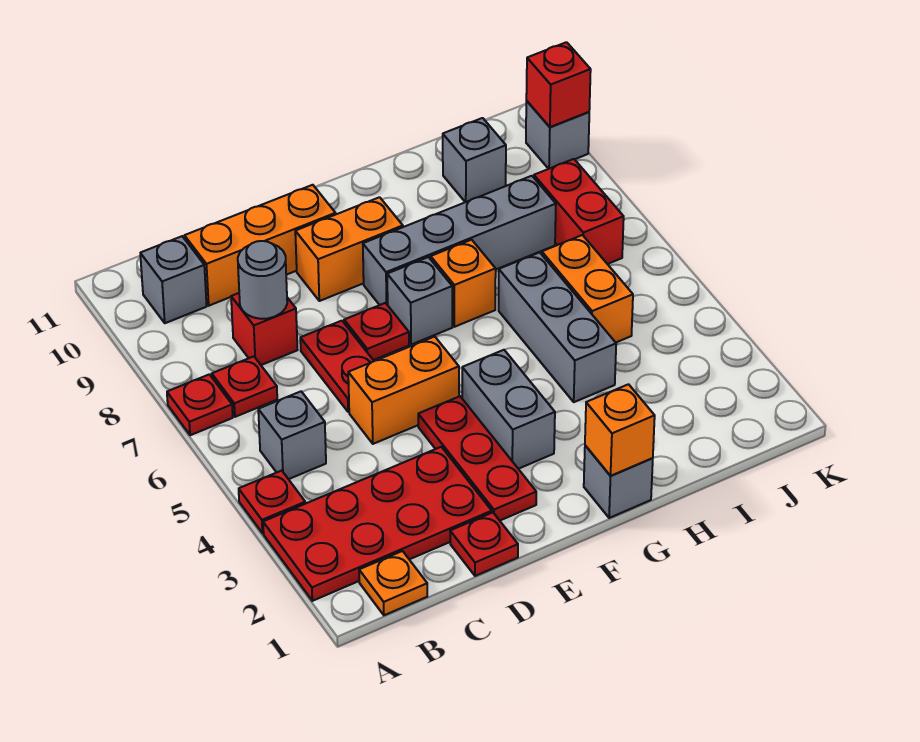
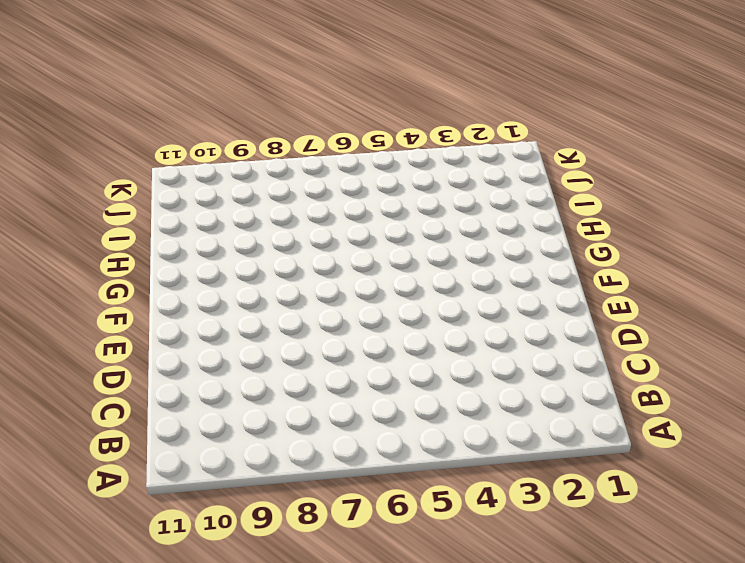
none -> red 2x4 plate [263,447,492,601]
none -> red 1x1 plate [239,471,305,533]
none -> red 1x1 plate [167,374,233,435]

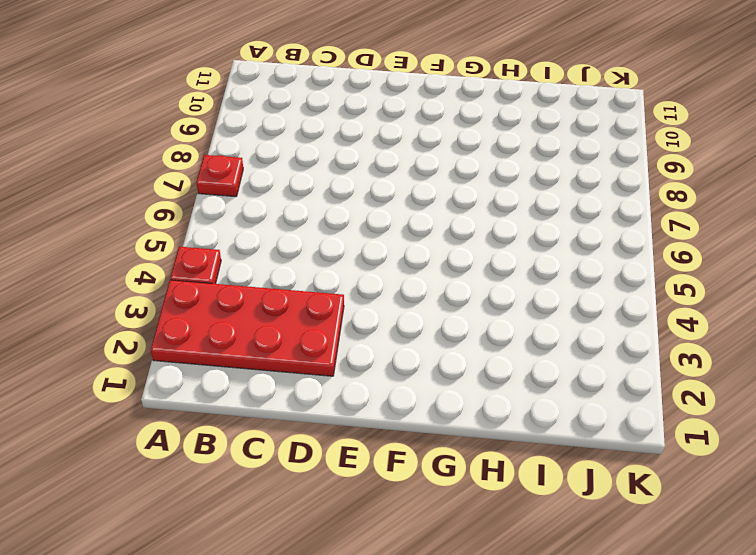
none -> orange 1x1 plate [359,551,427,615]
none -> grey 1x1 brick [258,392,326,479]
none -> red 1x1 plate [212,356,277,417]

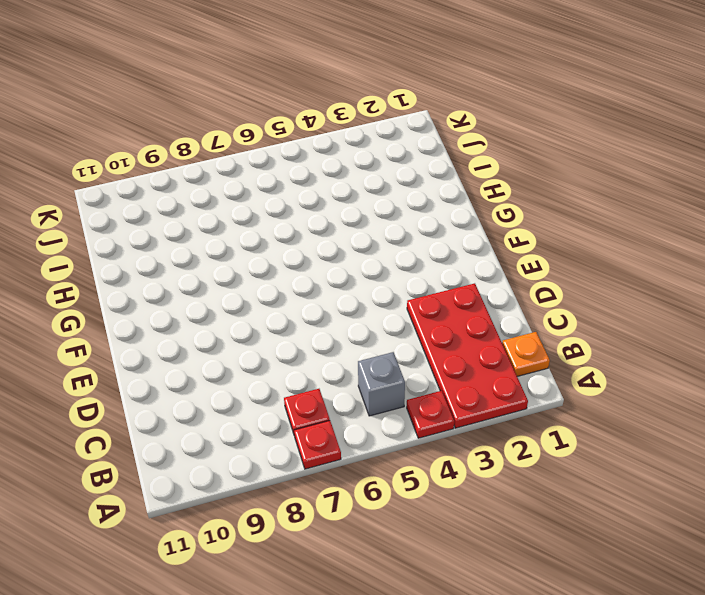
none -> grey 1x1 brick [140,236,207,323]
none -> red 1x1 brick [231,293,297,365]
none -> orange 1x3 brick [184,185,336,306]

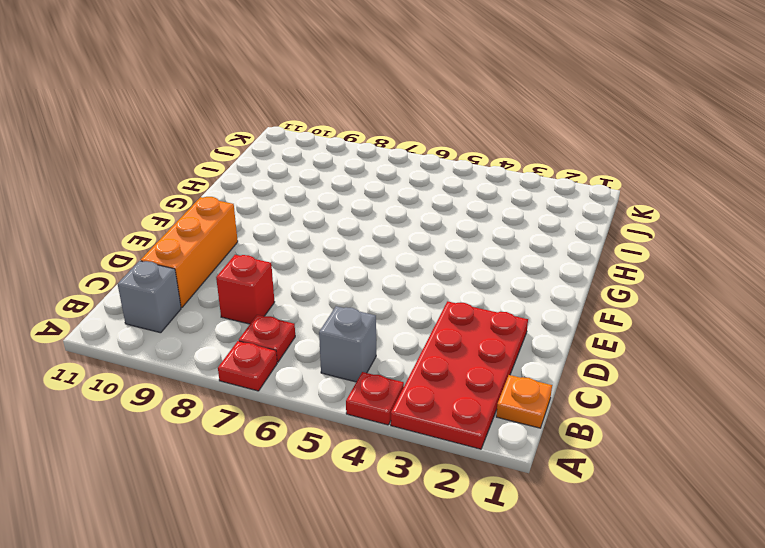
none -> red 1x1 plate [450,512,518,576]
none -> orange 1x2 brick [348,336,459,444]
none -> red 1x2 plate [300,321,374,412]

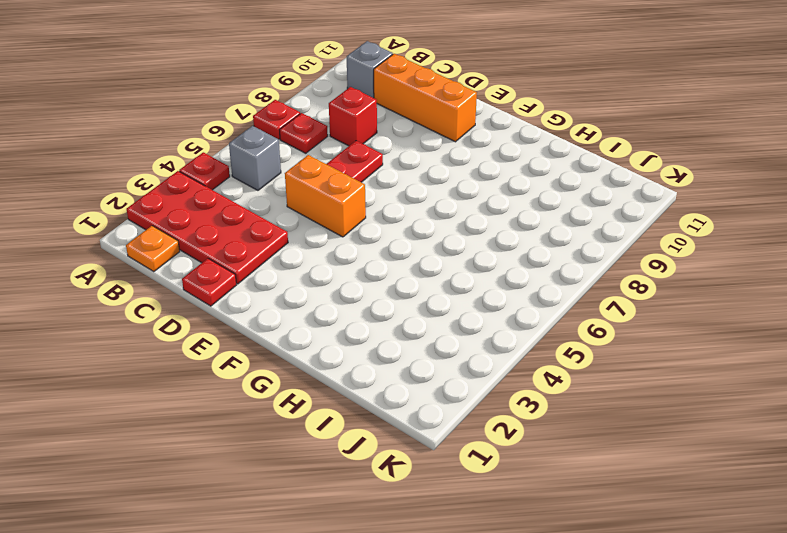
none -> red 1x3 plate [418,396,536,521]
none -> red 1x1 plate [344,303,409,360]
none -> orange 1x2 brick [295,197,403,301]

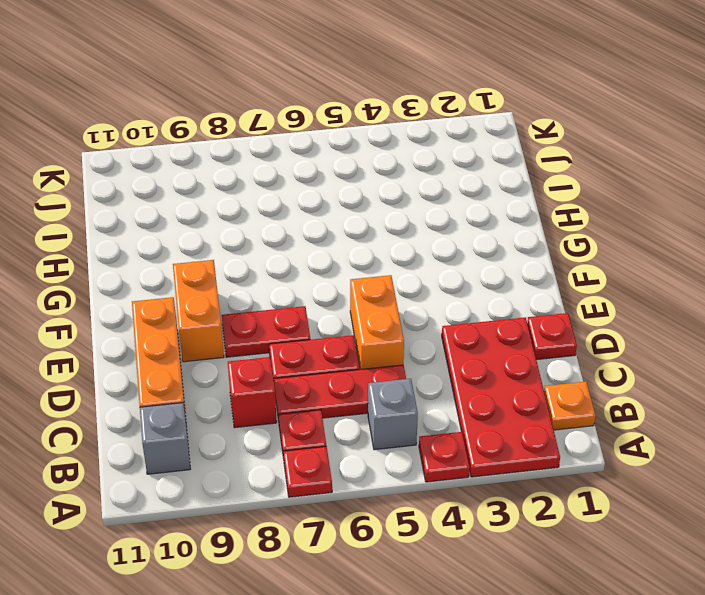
red 1x3 plate [274,365,406,420] -> red 1x3 plate moved to [418,396,536,521]
red 1x2 plate [222,306,310,357] -> red 1x1 plate [344,303,409,360]
none -> grey 1x2 brick [462,350,555,469]
none -> grey 1x1 brick [387,257,452,345]
none -> grey 1x4 brick [363,176,556,305]

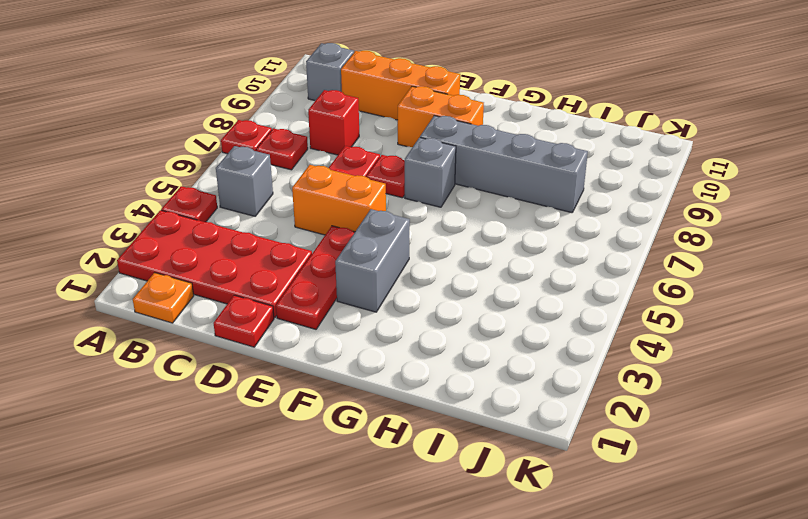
none -> grey 1x1 brick [584,445,653,518]
none -> orange 1x1 brick [431,240,496,327]
none -> grey 1x3 brick [499,252,616,402]

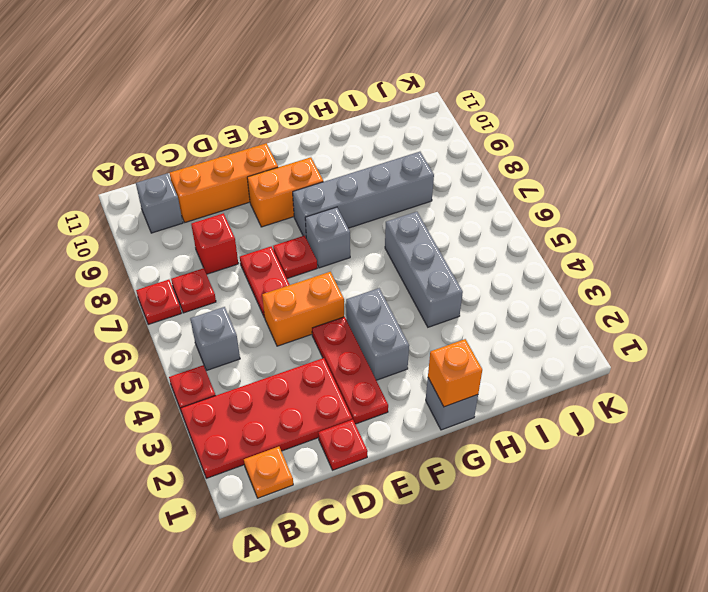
none -> orange 1x1 brick [431,240,496,327]
none -> orange 1x2 brick [542,235,633,342]
none -> grey 1x1 brick [443,118,506,202]

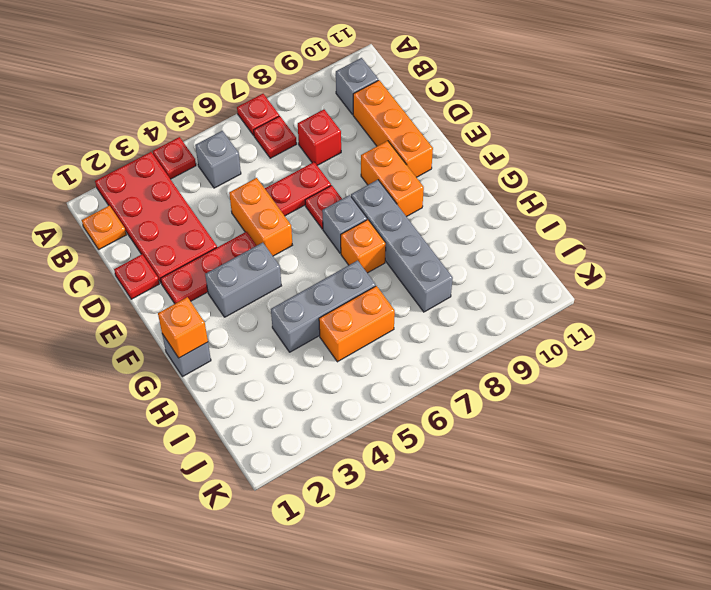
none -> grey 1x1 brick [443,118,506,202]
none -> red 1x2 brick [534,159,624,264]
none -> grey 1x1 brick [526,101,589,169]

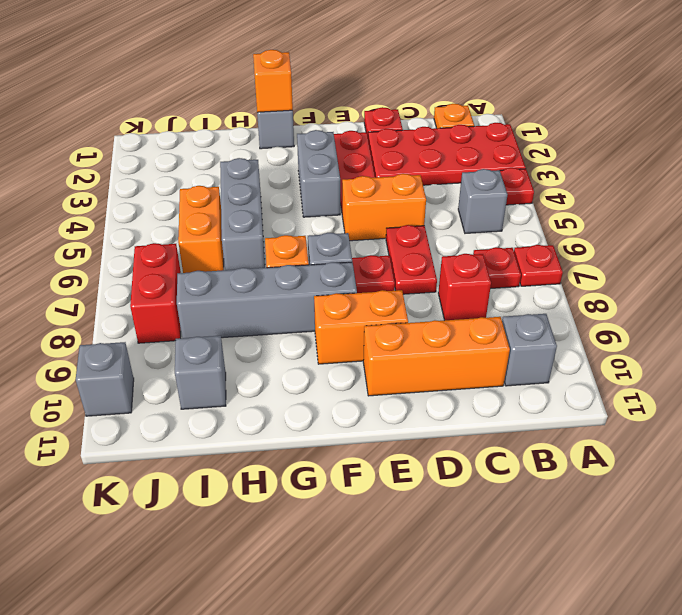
none -> grey 1x1 round brick [238,241,287,319]
none -> red 1x1 brick [526,42,591,127]

